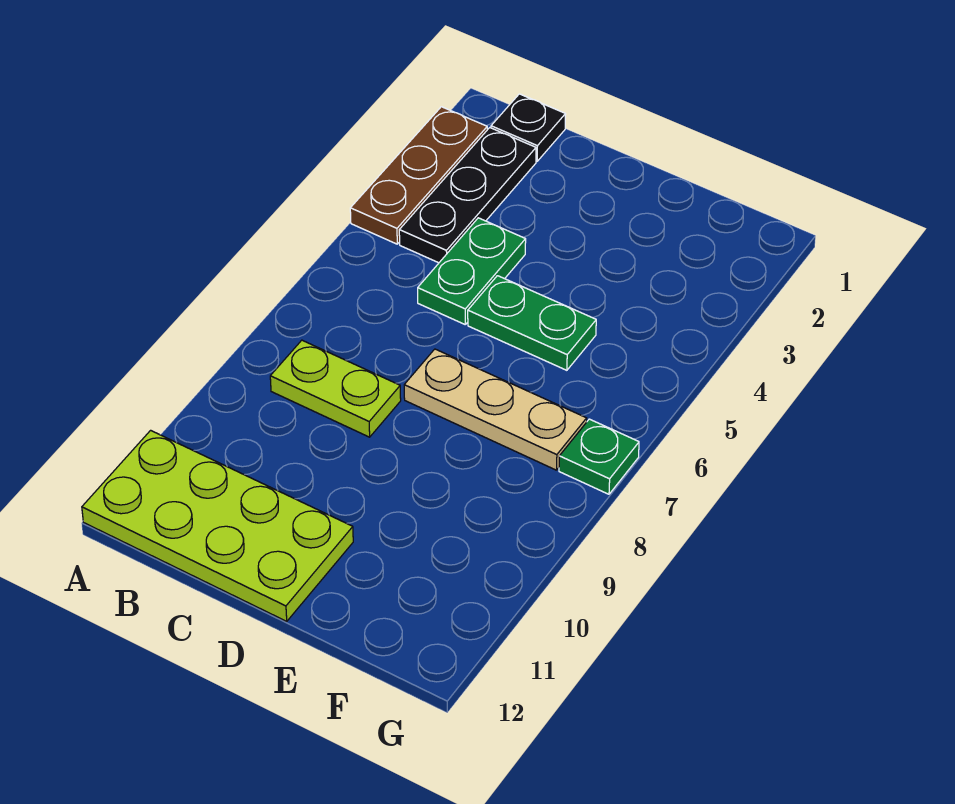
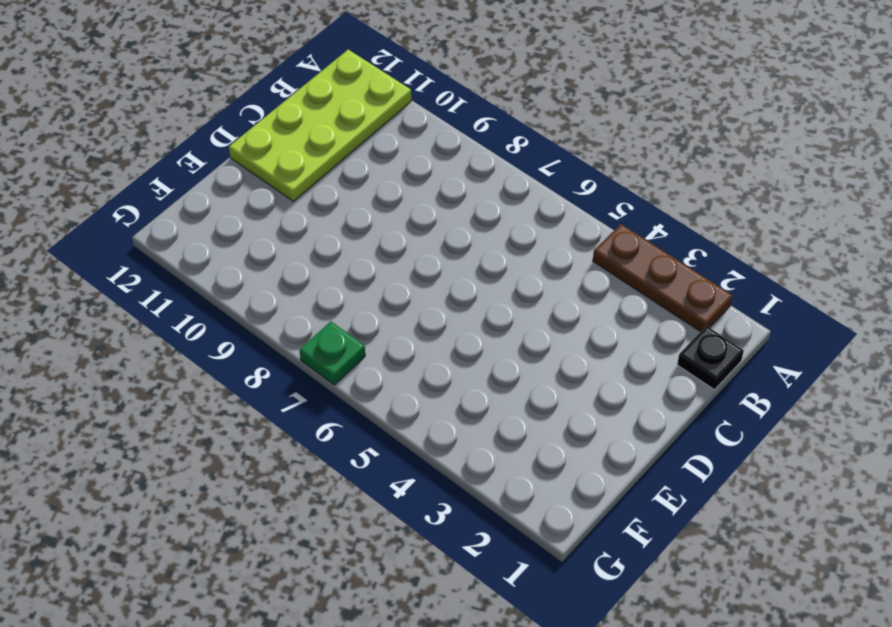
none -> black 1x3 plate [399,128,536,263]
none -> lime 1x2 plate [270,340,401,437]

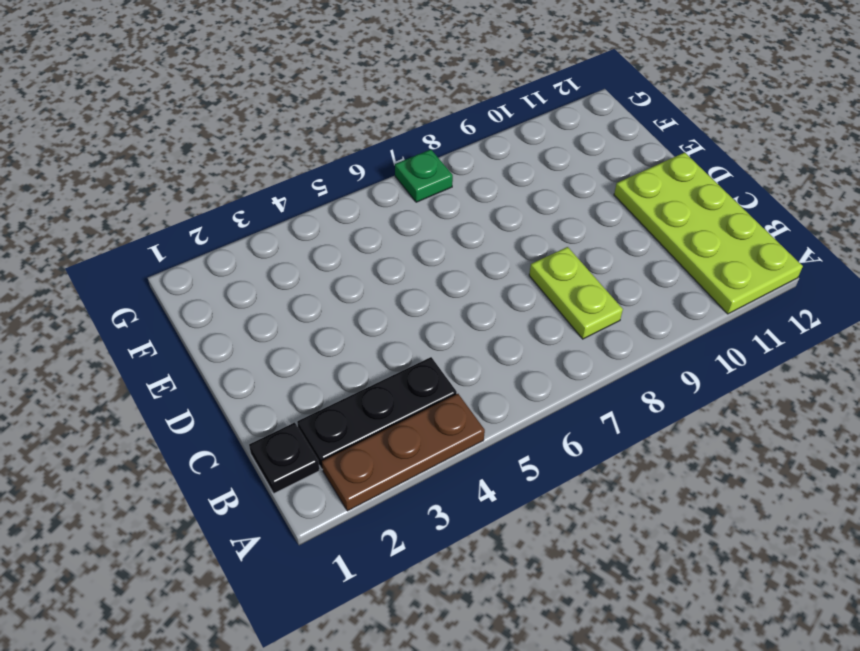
none -> green 1x2 plate [418,218,526,324]
none -> green 1x2 plate [468,276,596,370]

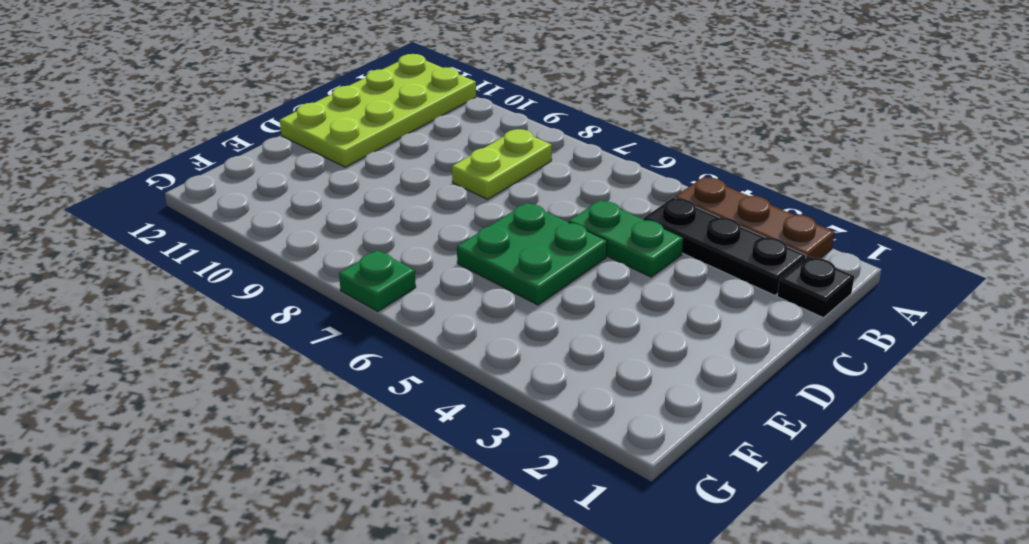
green 2x2 plate [457,203,607,305] -> green 1x2 plate [468,276,596,370]
none -> tan 1x3 plate [404,349,587,470]

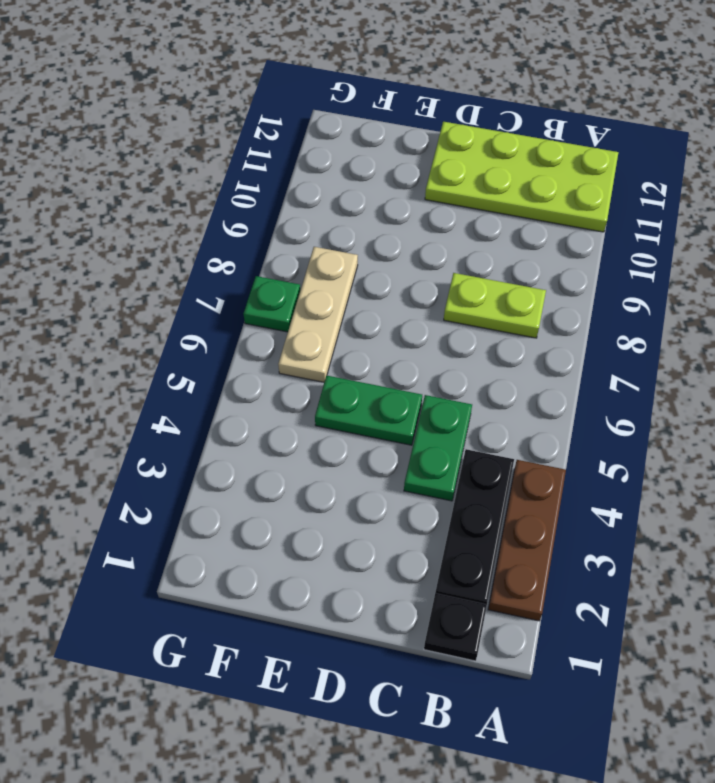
tan 1x3 plate [278,247,358,382] -> tan 1x3 plate turned to [404,349,587,470]

